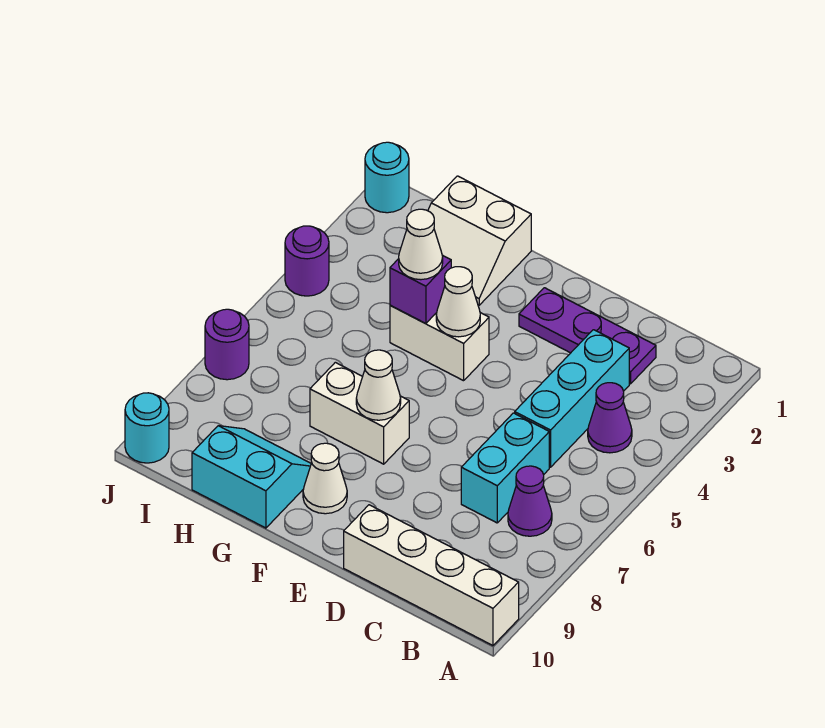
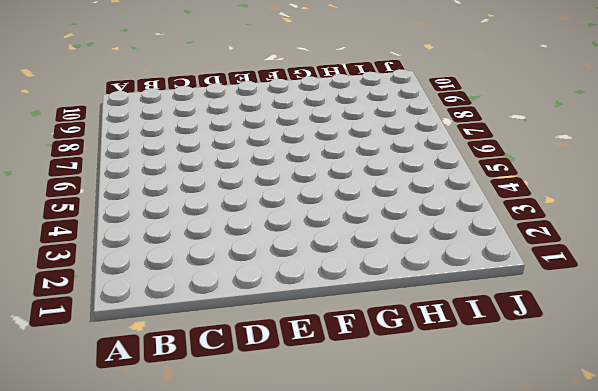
none -> white 1x4 brick [344,505,519,645]
none -> purple 1x1 cone [588,383,632,453]
none -> purple 1x1 cone [508,466,552,536]

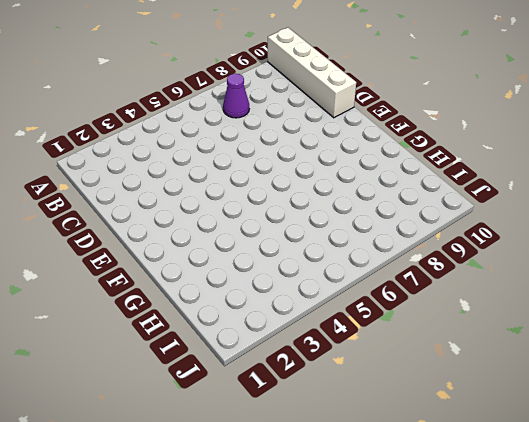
none -> purple 1x1 cone [588,383,632,453]
none -> purple 1x3 plate [519,288,656,384]
none -> cyan 1x3 brick [515,330,629,467]

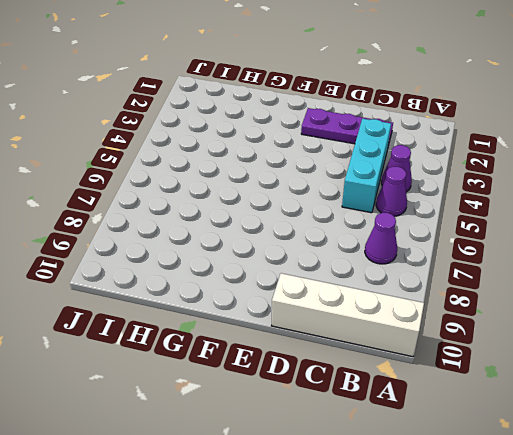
purple 1x1 cone [376,167,407,216] -> none
none -> cyan 1x2 brick [461,413,549,523]
none -> white 1x2 brick [390,305,489,381]
none -> white 1x2 brick [310,362,409,464]

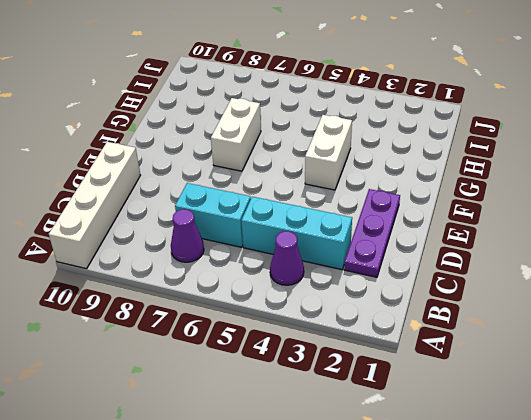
none -> white 1x1 cone [303,443,347,514]
none -> white 2x2 slope [428,176,531,305]
none -> cyan 2x2 slope [192,426,311,528]

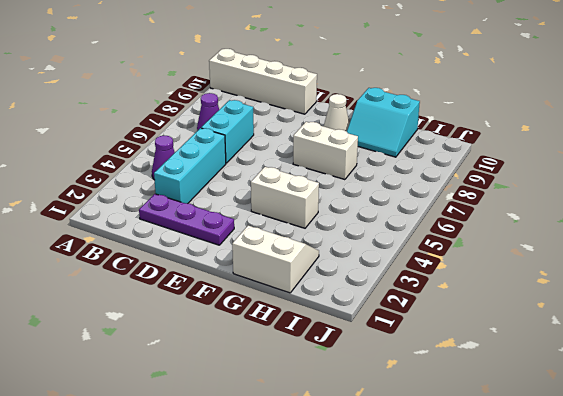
none -> cyan 1x1 round brick [365,142,409,213]
none -> purple 1x1 round brick [285,226,329,296]
none -> purple 1x1 round brick [205,309,249,380]

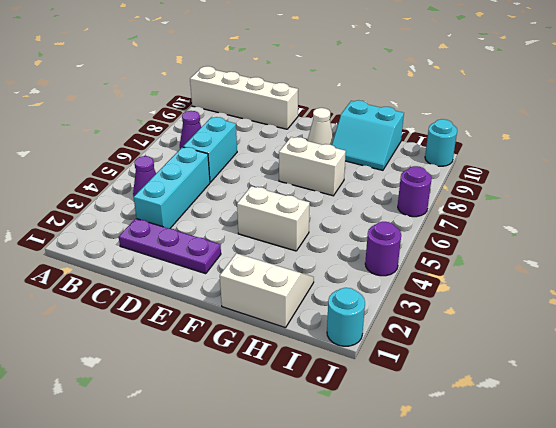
none -> white 1x1 cone [436,267,480,337]
none -> white 1x1 cone [356,350,401,420]
none -> purple 1x1 brick [390,255,451,324]

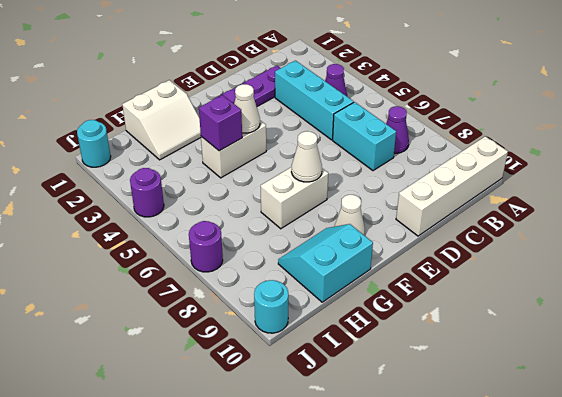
none -> white 1x1 cone [399,209,443,280]

